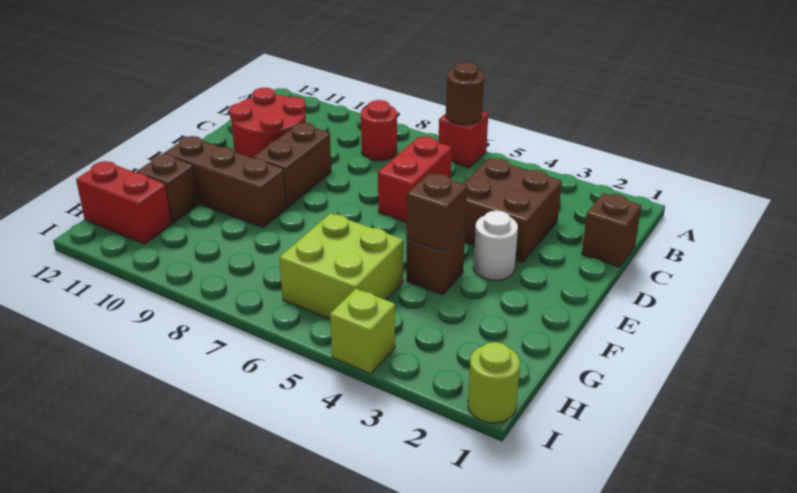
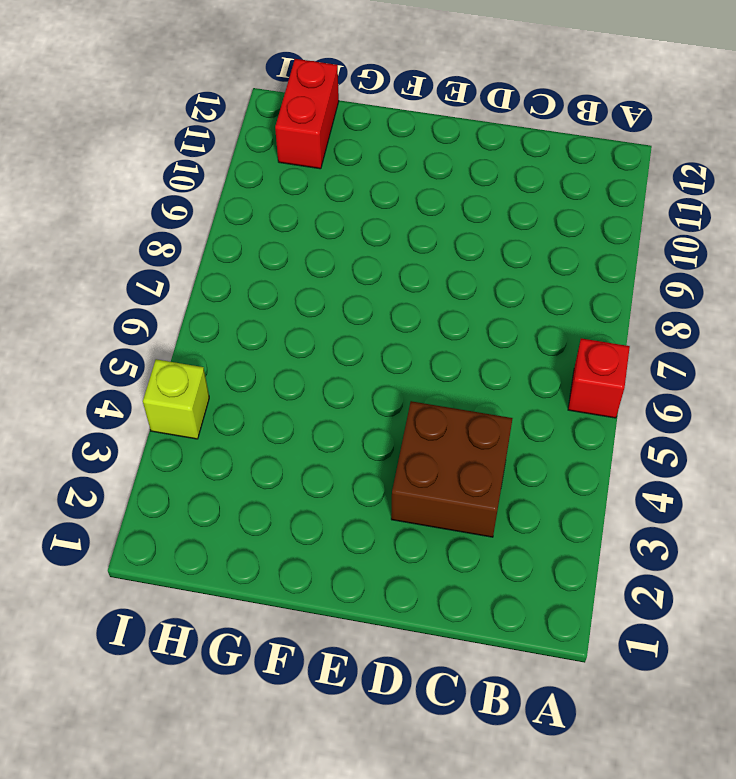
none -> red 1x1 round brick [361,100,397,161]
none -> brown 1x1 brick [582,193,642,267]
none -> red 1x2 brick [378,137,452,222]

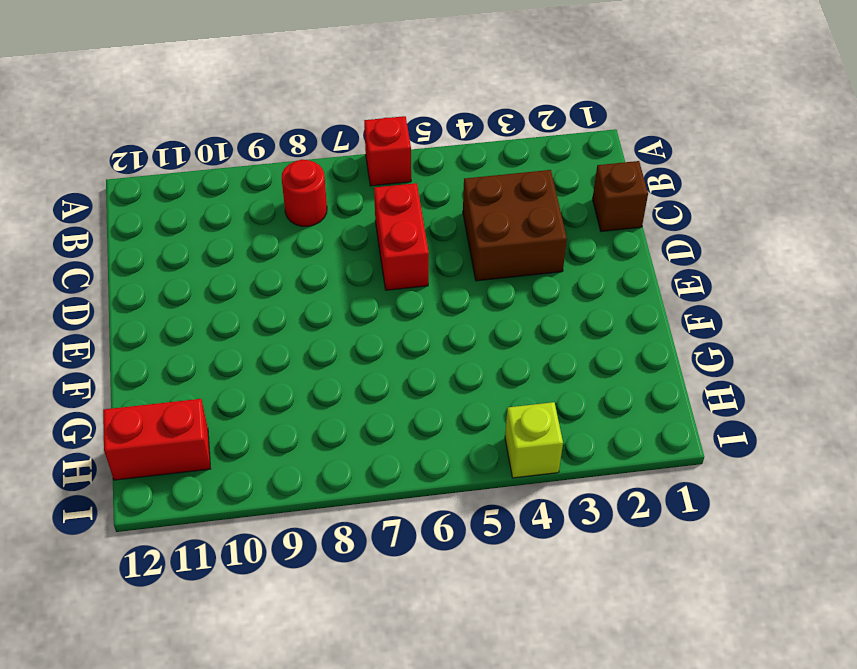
none -> red 2x2 round brick [229,88,306,158]
none -> brown 1x2 brick [253,123,331,208]
none -> white 1x1 round brick [474,210,518,281]

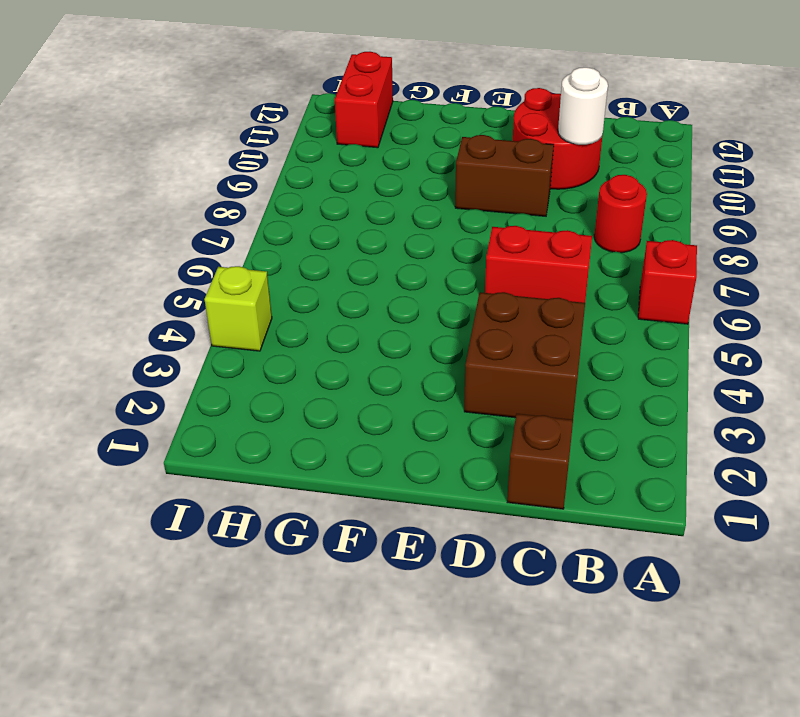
white 1x1 round brick [558,67,608,145] -> white 1x1 round brick moved to [474,210,518,281]
none -> brown 1x1 brick [406,231,465,295]
none -> brown 1x3 brick [164,136,286,227]
none -> lime 2x2 brick [279,213,404,319]

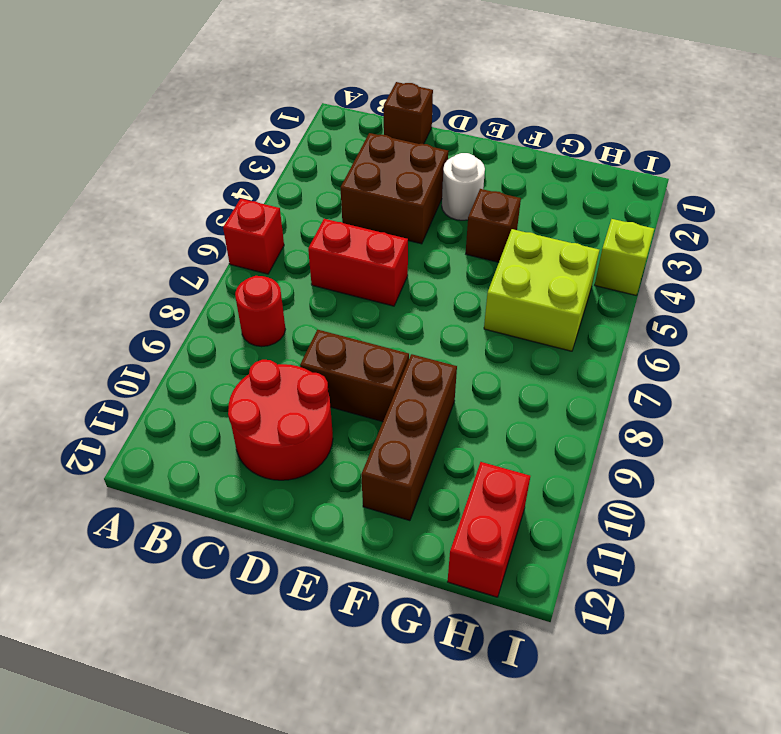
none -> brown 1x1 brick [136,154,198,223]
none -> lime 1x1 round brick [468,342,520,423]
none -> brown 1x1 round brick [446,62,484,125]

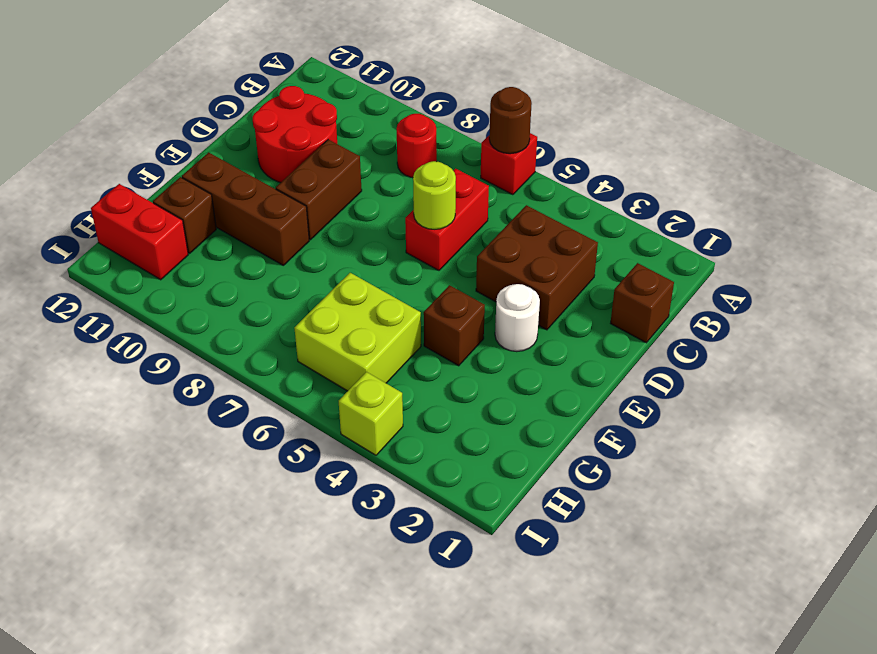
lime 1x1 round brick [413,161,456,229] -> lime 1x1 round brick moved to [468,342,520,423]
none -> brown 1x1 brick [407,173,467,252]

